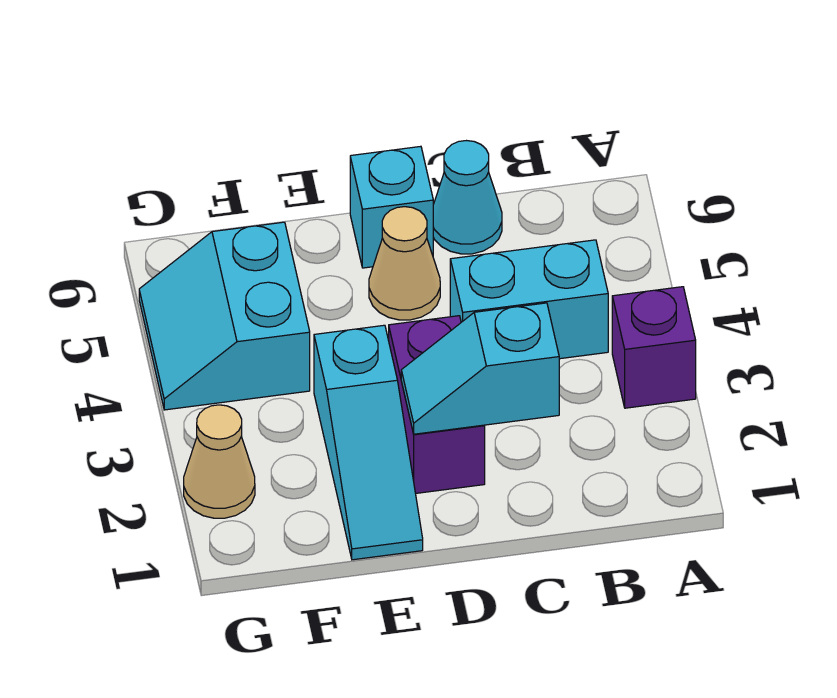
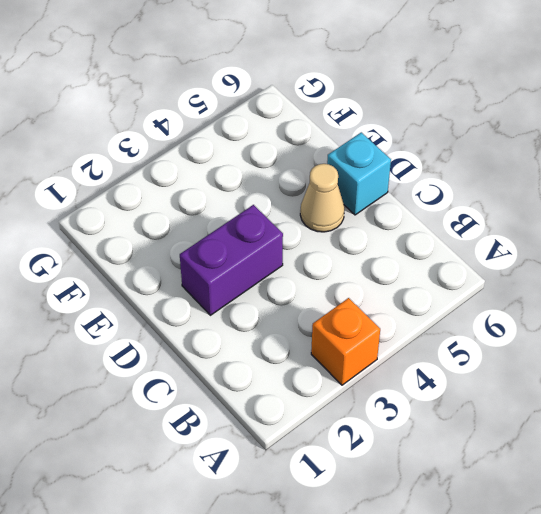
orange 1x1 brick [311,298,380,385] -> purple 1x1 brick [612,287,696,408]
none -> cyan 1x2 brick [450,240,608,359]
none -> cyan 1x1 cone [433,141,502,254]

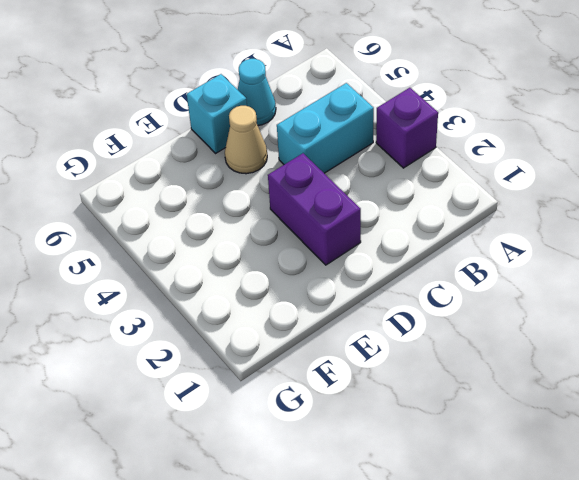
none -> cyan 1x3 slope [314,325,423,560]
none -> cyan 2x2 slope [139,222,310,410]

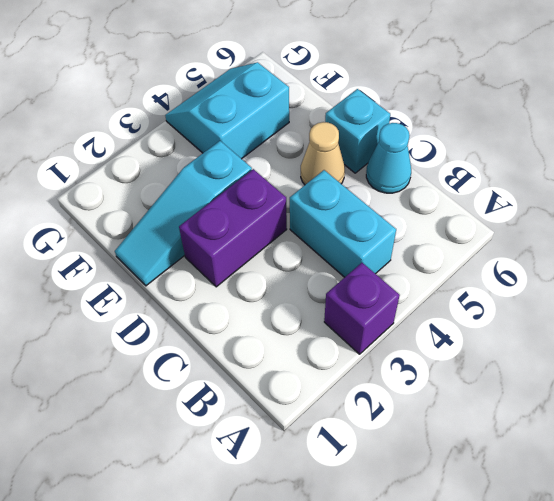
none -> tan 1x1 cone [184,405,255,518]
none -> cyan 1x2 slope [401,303,559,434]

